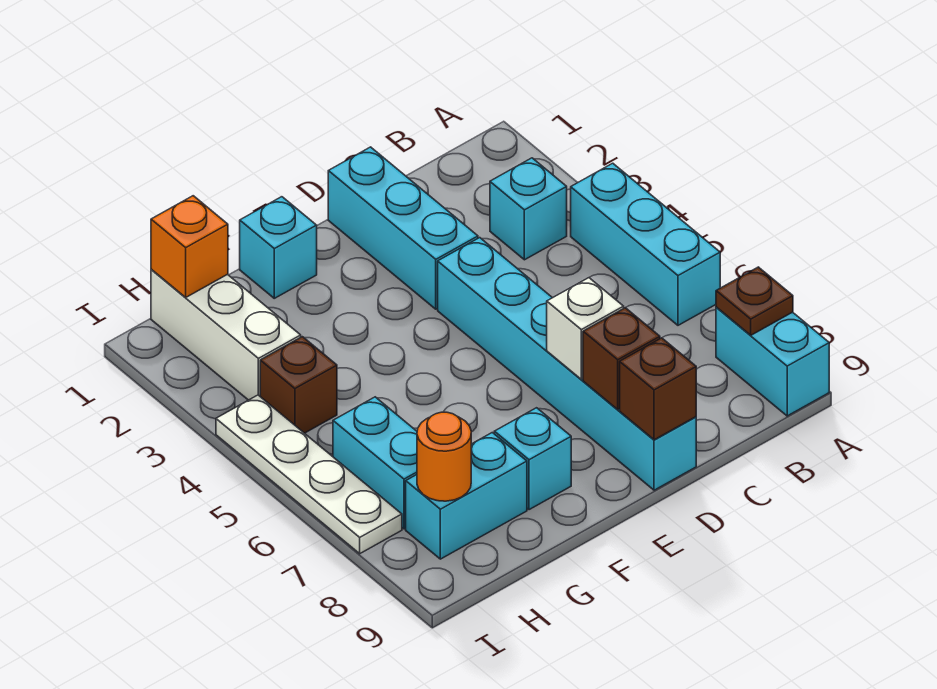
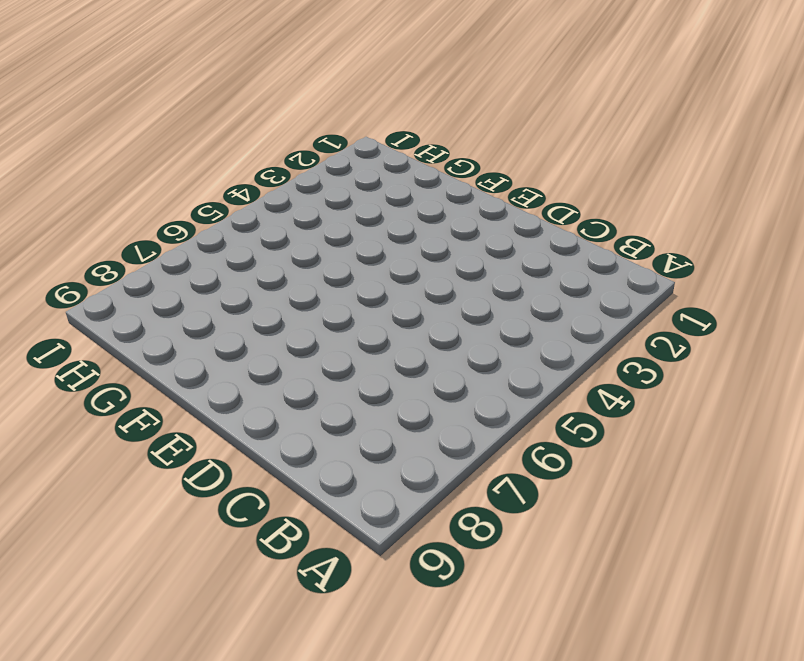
none -> cyan 1x3 brick [571,163,720,325]
none -> cyan 1x2 brick [716,307,829,416]
none -> cyan 1x1 brick [490,158,567,260]

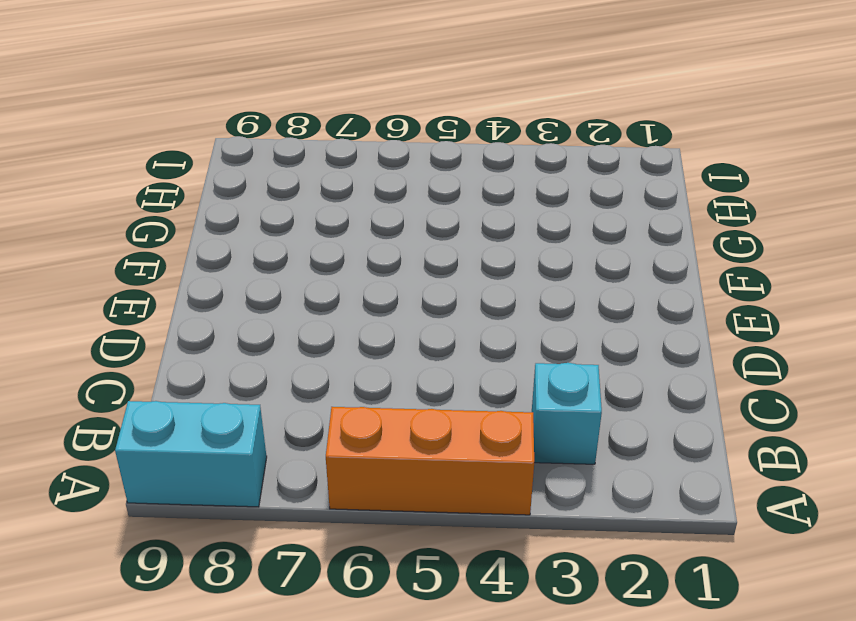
orange 1x3 brick [326,407,534,515] -> cyan 1x3 brick [571,163,720,325]
none -> cyan 1x3 brick [328,147,478,309]
none -> cyan 1x6 brick [438,238,696,490]
none -> cyan 1x1 brick [240,197,317,298]

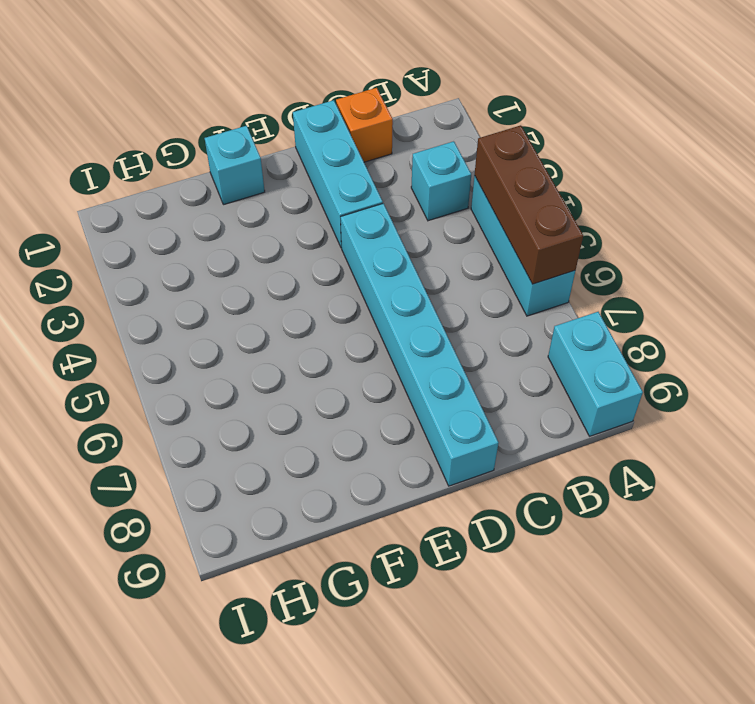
brown 1x3 brick [475,125,583,284] -> none
orange 1x1 brick [336,88,393,162] -> orange 1x1 brick moved to [151,196,228,298]
none -> cyan 1x1 brick [494,408,571,510]
none -> cyan 1x2 brick [406,433,527,559]
none -> white 1x3 brick [151,269,301,400]

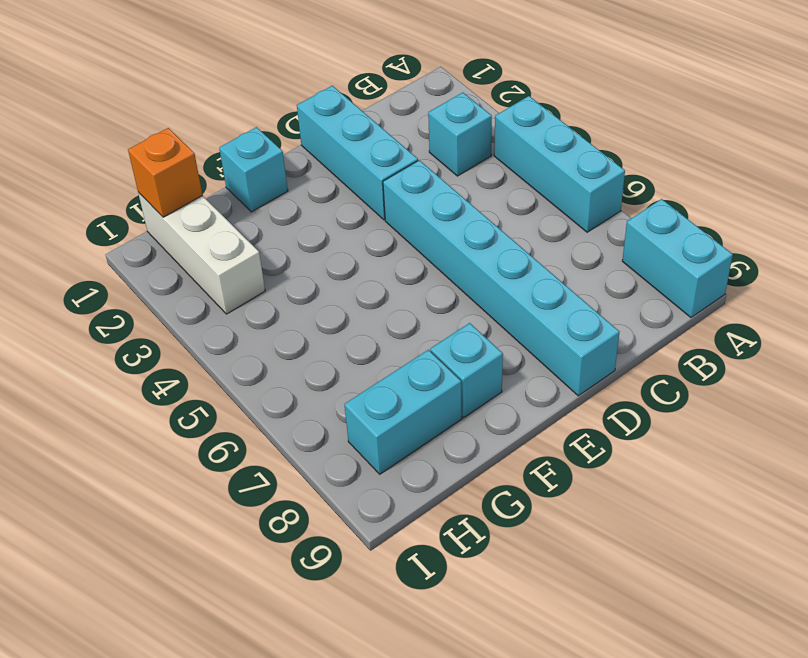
none -> brown 1x1 brick [260,337,337,433]
none -> cyan 1x2 brick [333,397,417,529]
none -> white 1x4 plate [216,395,402,554]

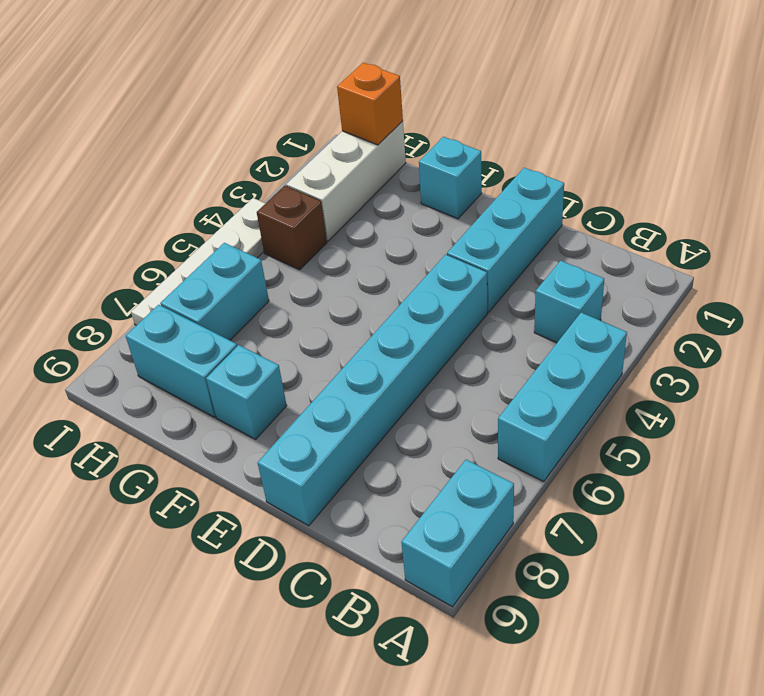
none -> brown 1x1 plate [716,267,793,335]
none -> white 1x1 brick [547,278,624,379]
none -> brown 1x1 brick [583,308,660,410]

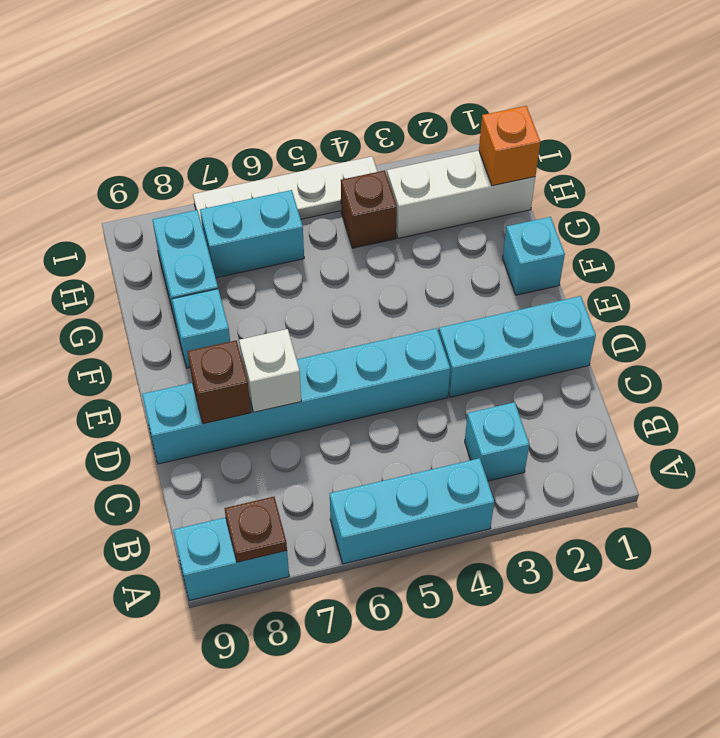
none -> brown 1x1 brick [620,338,696,440]
none -> orange 1x1 round brick [417,412,471,501]

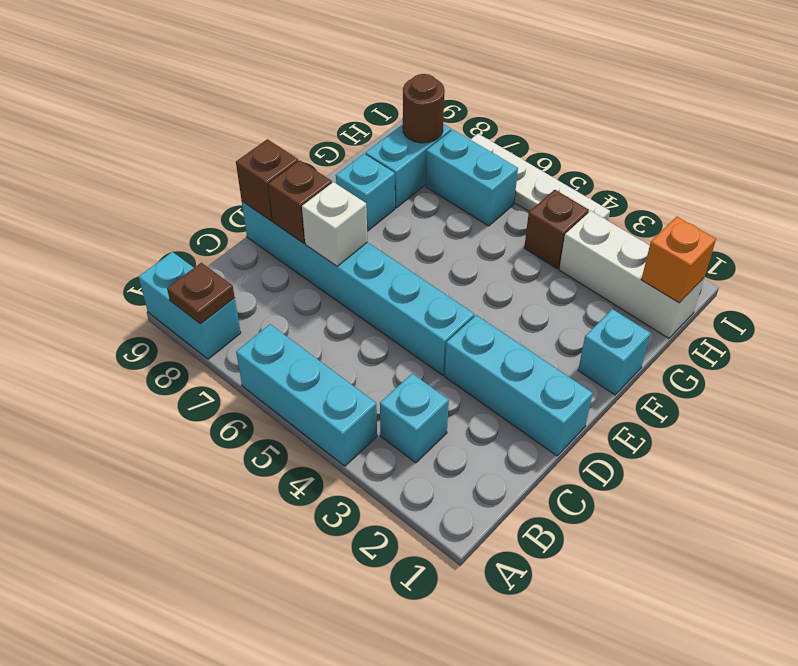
brown 1x1 round brick [403,74,445,143] -> orange 1x1 round brick [417,412,471,501]

